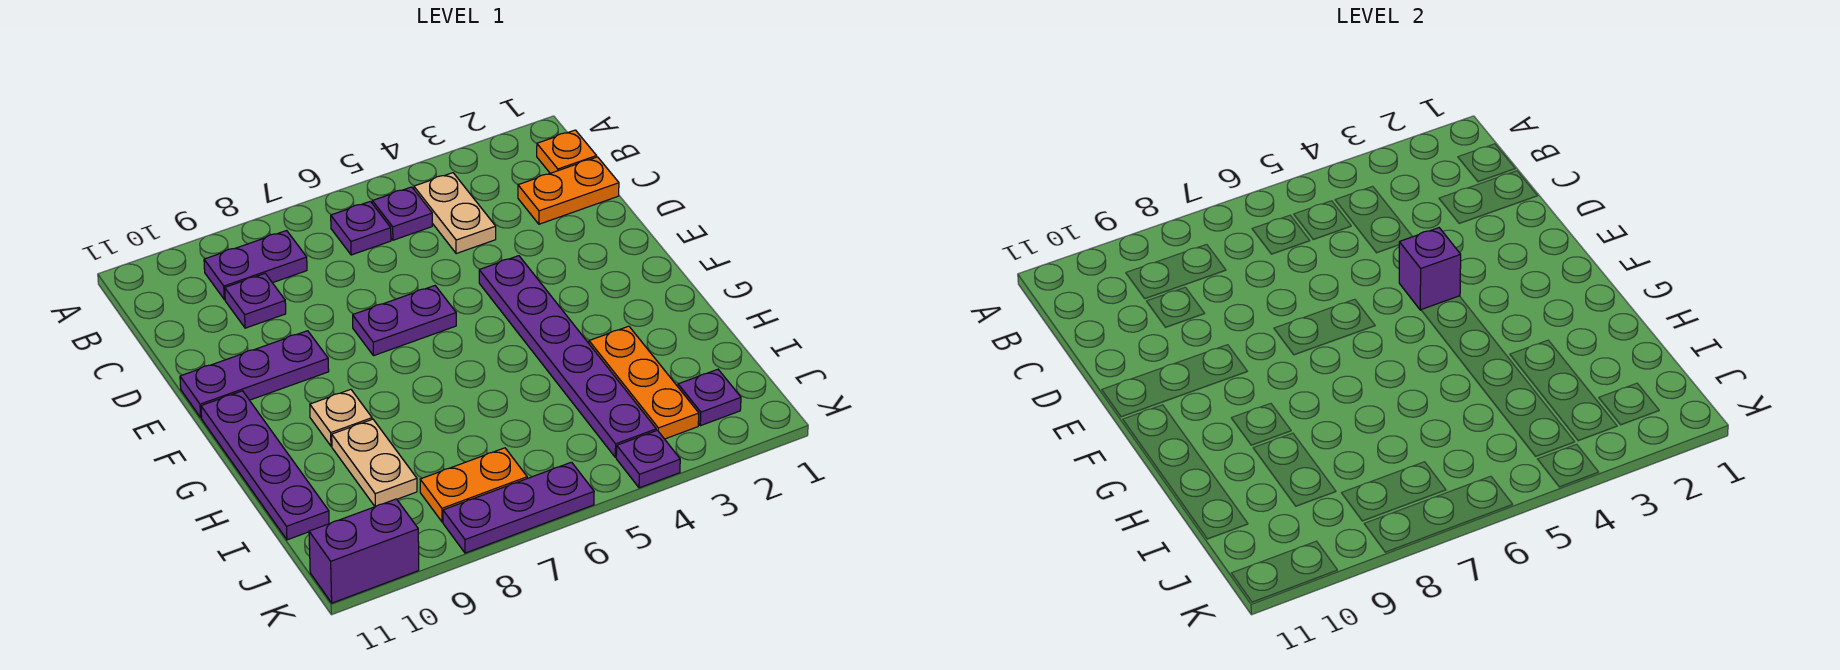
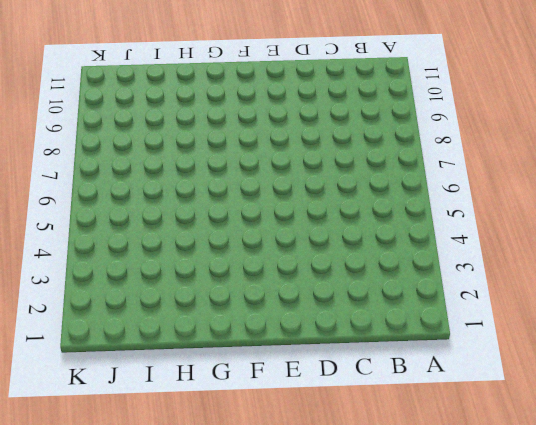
none -> orange 1x1 plate [537,130,597,173]
none -> tan 1x2 plate [414,173,496,254]
none -> purple 1x1 plate [372,187,432,240]

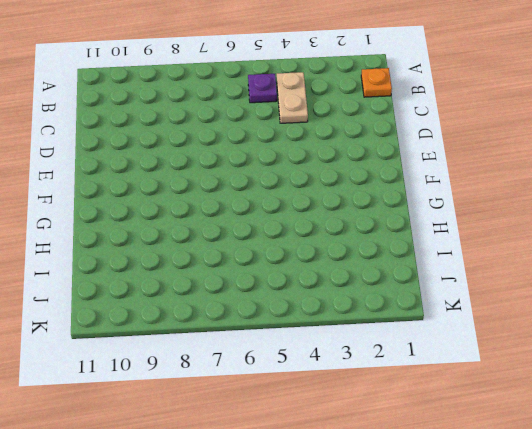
none -> purple 1x1 plate [331,201,391,255]
none -> purple 1x2 plate [204,231,307,299]
none -> orange 1x2 plate [518,157,619,224]

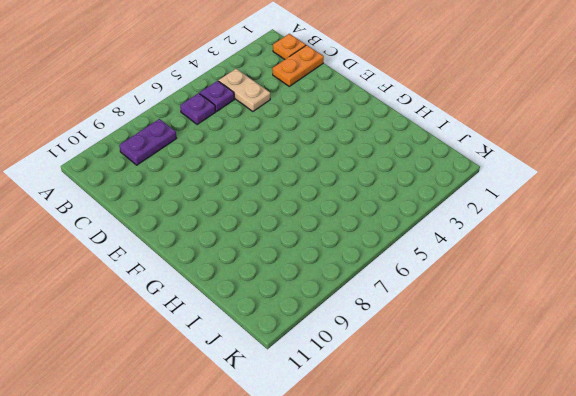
none -> purple 1x1 plate [225,274,286,328]
none -> purple 1x6 plate [479,256,656,457]
none -> purple 1x2 plate [353,286,456,356]

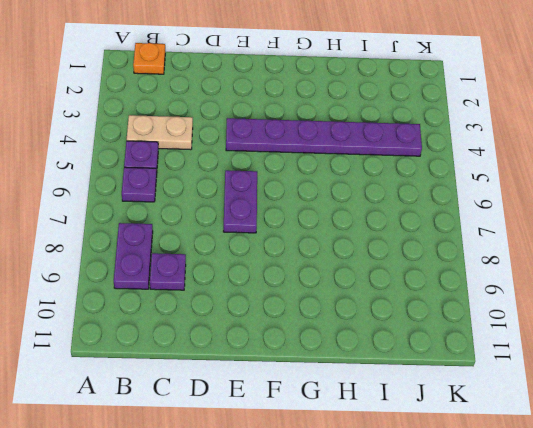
none -> orange 1x2 plate [518,157,619,224]
none -> purple 1x3 plate [180,331,329,418]
none -> purple 1x4 plate [201,391,329,540]

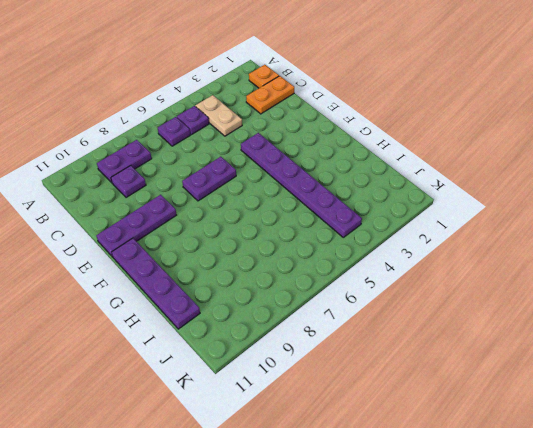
none -> tan 1x1 plate [310,389,372,446]
none -> orange 1x3 plate [589,326,699,439]
none -> tan 1x2 plate [332,419,417,507]

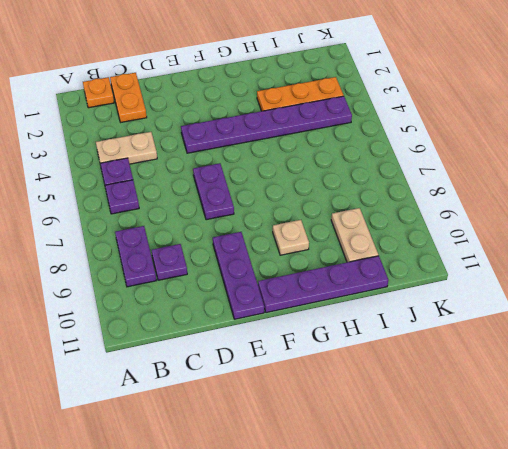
tan 1x2 plate [331,208,378,262] -> tan 1x2 plate turned to [332,419,417,507]
none -> purple 1x1 plate [678,369,741,426]
none -> orange 1x2 plate [420,448,527,522]
none -> purple 1x1 plate [616,430,680,488]

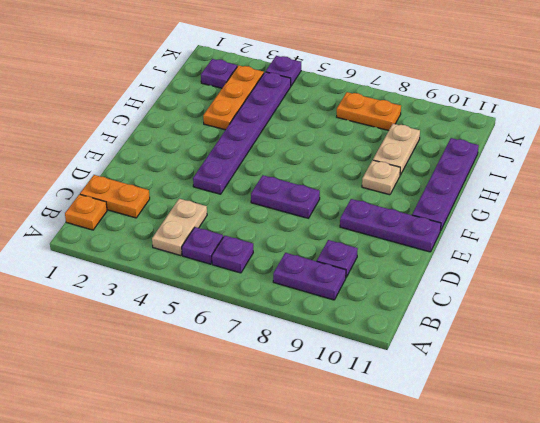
none -> purple 1x3 plate [443,462,594,553]
none -> purple 1x2 brick [309,499,419,603]
none -> purple 1x1 brick [1399,228,1461,310]

